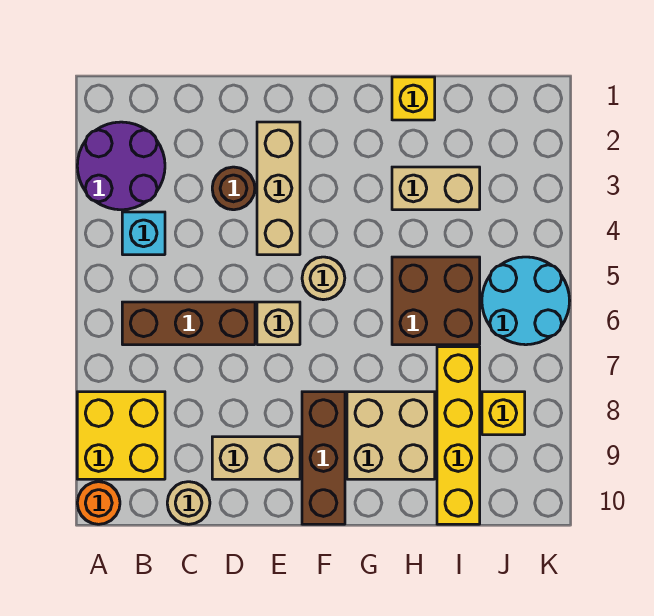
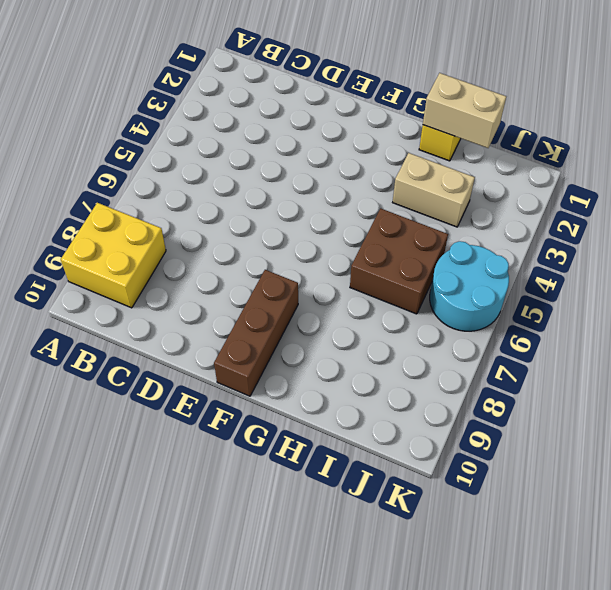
tan 1x2 brick [423,73,506,148] -> tan 1x2 brick moved to [212,437,300,479]
none -> purple 2x2 round brick [77,122,165,210]
none -> orange 1x1 round brick [77,482,120,524]
none -> cyan 1x1 brick [122,212,165,255]

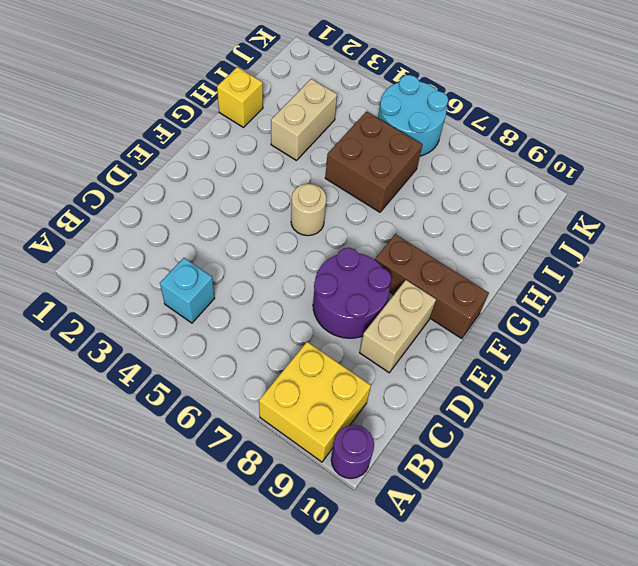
purple 1x1 round brick [331,425,374,479] -> orange 1x1 round brick [77,482,120,524]
purple 2x2 round brick [313,248,391,338] -> purple 2x2 round brick moved to [77,122,165,210]
none -> brown 1x3 brick [122,302,255,345]
none -> tan 1x1 round brick [167,482,210,524]
none -> brown 1x1 round brick [212,167,255,210]

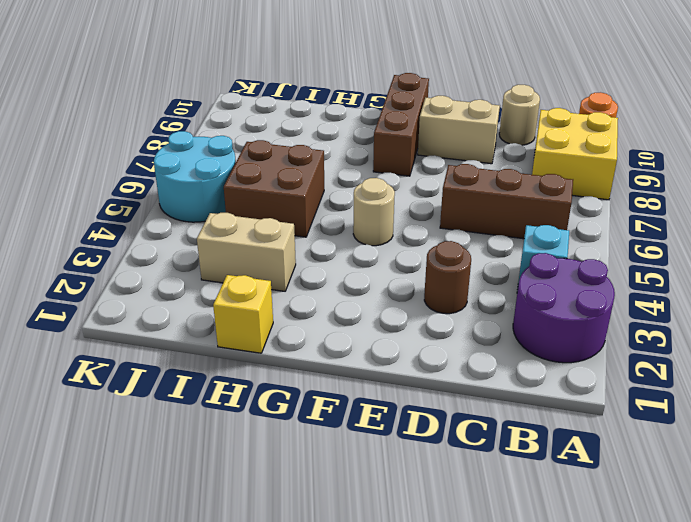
none -> tan 1x3 brick [257,122,300,255]
none -> tan 1x1 brick [257,302,300,345]
none -> tan 2x2 brick [347,392,435,479]

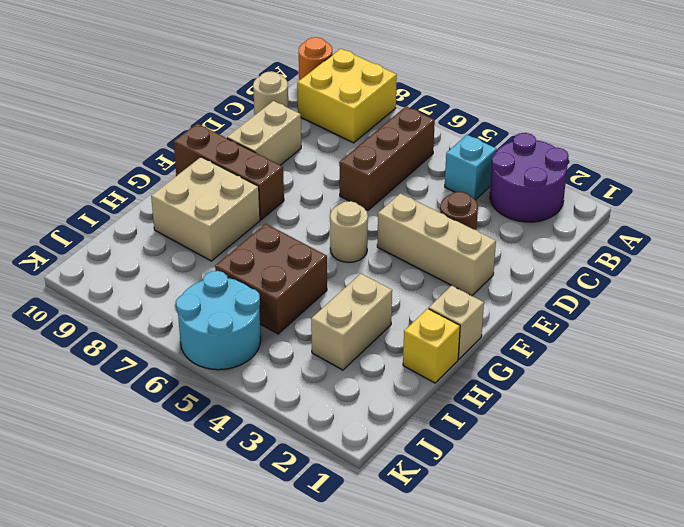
tan 1x1 brick [429,285,484,359] -> tan 1x1 brick moved to [257,302,300,345]
none -> yellow 1x4 brick [437,347,480,524]
none -> yellow 1x1 brick [482,392,525,435]

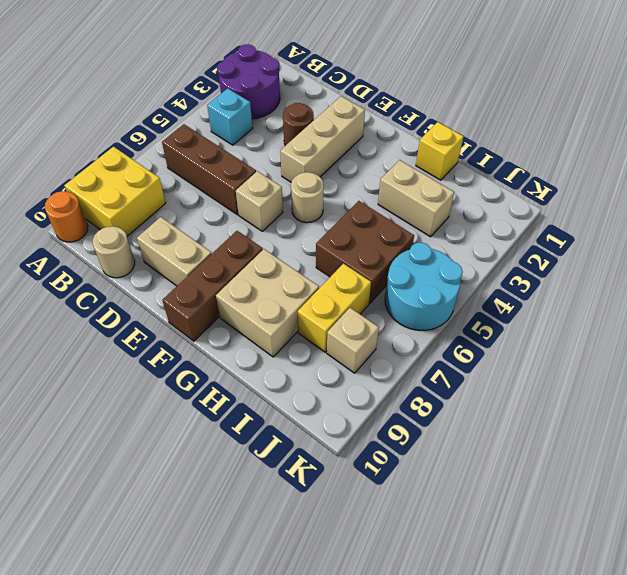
yellow 1x2 brick [298,264,371,352] -> yellow 1x4 brick [437,347,480,524]
tan 1x1 brick [327,308,379,373] -> yellow 1x1 brick [482,392,525,435]

